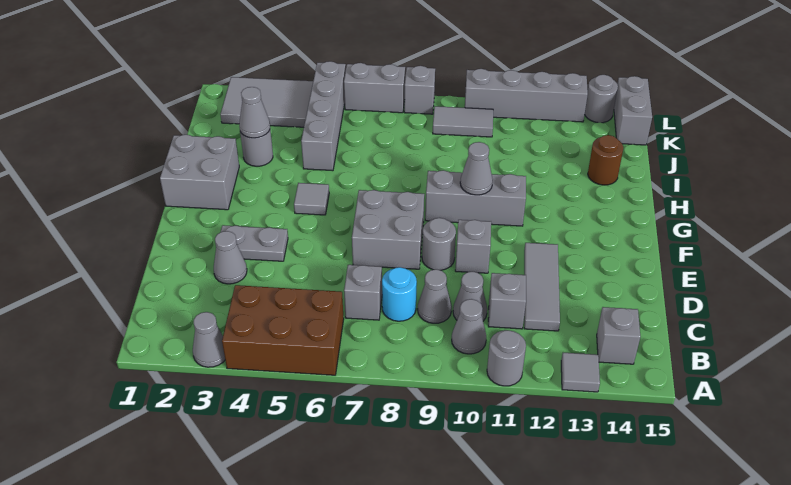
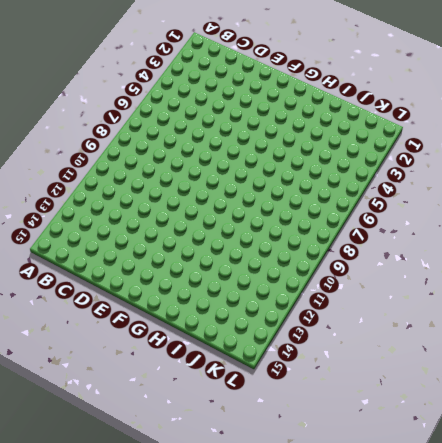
none -> grey 1x1 cone [193,312,225,367]
none -> brown 2x3 brick [222,285,344,375]
none -> grey 1x1 round brick [487,330,526,386]
none -> grey 1x1 tile [561,353,600,392]

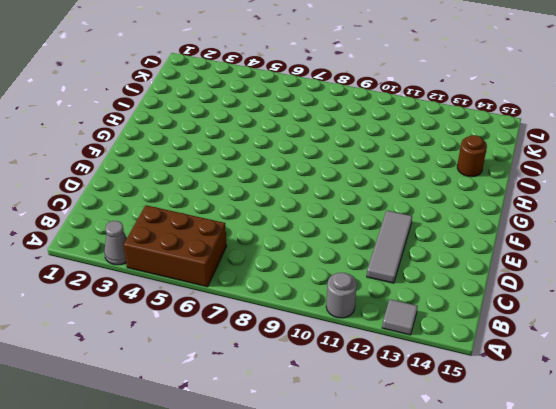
none -> grey 1x1 cone [452,299,486,354]
none -> grey 1x1 brick [597,307,640,364]
none -> grey 1x1 brick [344,265,382,320]
none -> cyan 1x1 round brick [382,267,417,321]

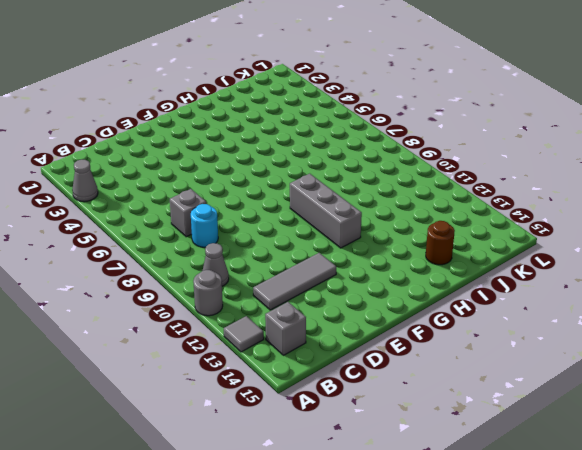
none -> brown 2x3 brick [222,285,344,375]
none -> grey 1x1 cone [418,269,452,323]
none -> grey 1x1 cone [453,272,487,321]
none -> grey 1x1 brick [488,273,526,329]

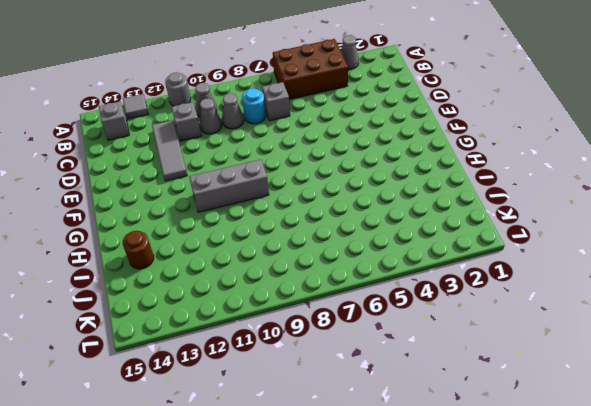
none -> grey 1x1 cone [214,231,247,284]
none -> grey 1x2 plate [221,225,288,261]
none -> grey 2x2 brick [352,190,424,269]
none -> grey 1x1 round brick [422,218,456,270]

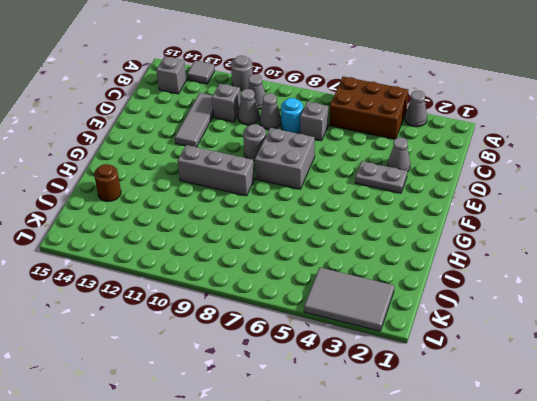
none -> grey 1x1 brick [455,220,491,273]
none -> grey 2x2 brick [160,135,239,210]
none -> grey 1x1 tile [294,183,329,215]
none -> grey 1x1 round brick [240,130,273,166]

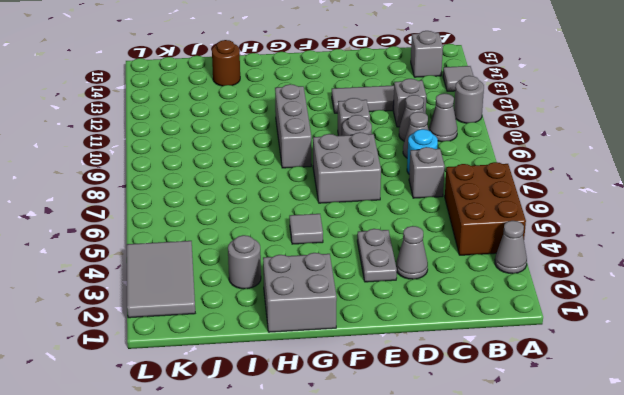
none -> grey 1x4 brick [301,61,346,171]
none -> grey 1x2 tile [433,106,493,137]
none -> grey 1x2 brick [614,76,652,145]
none -> grey 1x2 brick [344,63,405,113]

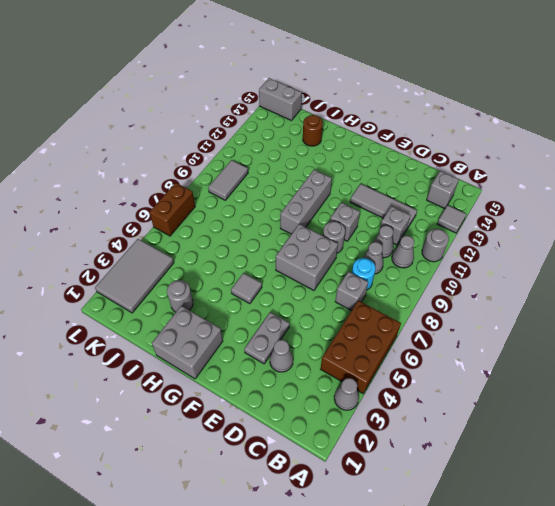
brown 1x2 brick [149,183,195,236] -> grey 1x2 brick [344,63,405,113]
none -> grey 1x4 brick [301,61,346,171]
none -> grey 1x1 brick [404,66,435,114]
none -> grey 1x4 brick [465,69,588,122]
none -> grey 1x1 round brick [585,75,618,123]

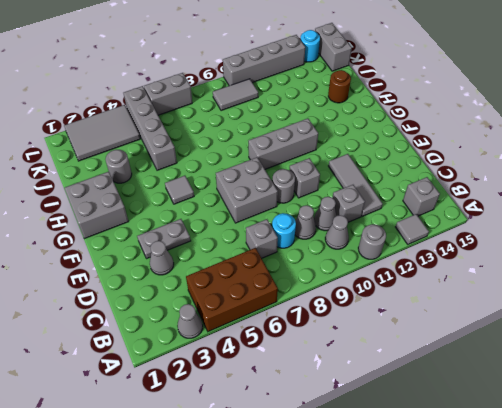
cyan 1x1 round brick [301,30,320,62] -> grey 1x1 round brick [585,75,618,123]
none -> grey 1x1 brick [404,66,435,114]
none -> grey 1x1 cone [460,142,493,195]
none -> grey 1x1 cone [239,87,270,138]

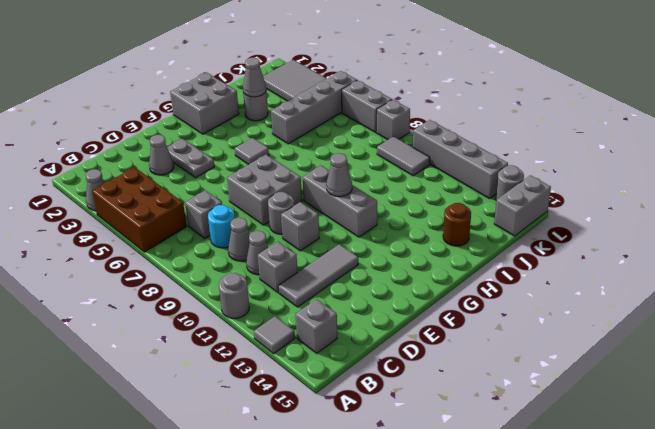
none -> grey 1x1 cone [452,299,486,354]

